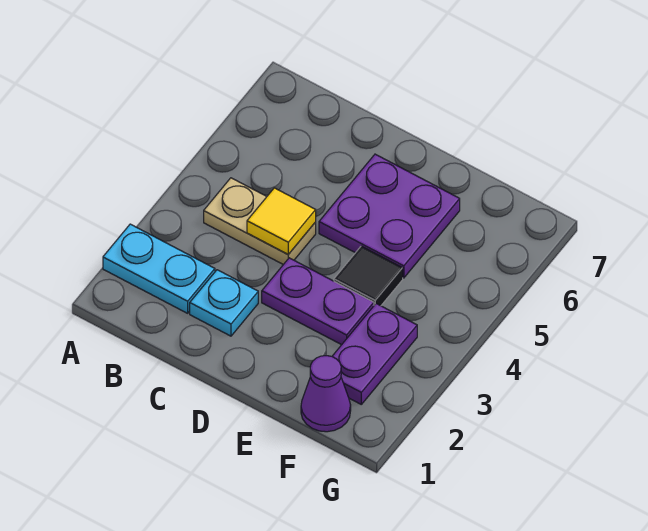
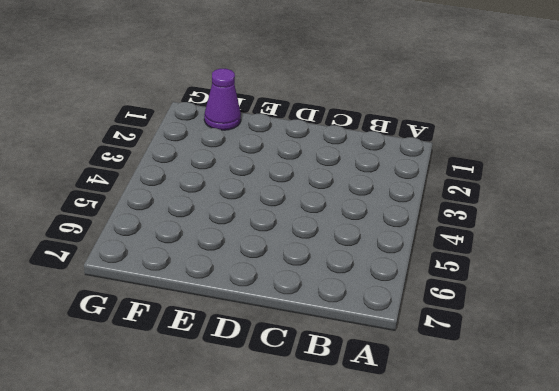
none -> cyan 1x2 plate [103,224,215,313]
none -> tan 1x2 plate [204,178,316,265]

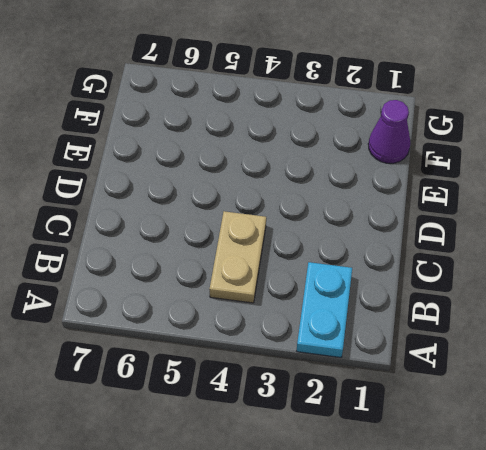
none -> cyan 1x1 plate [190,270,258,336]
none -> purple 1x2 plate [262,258,374,345]

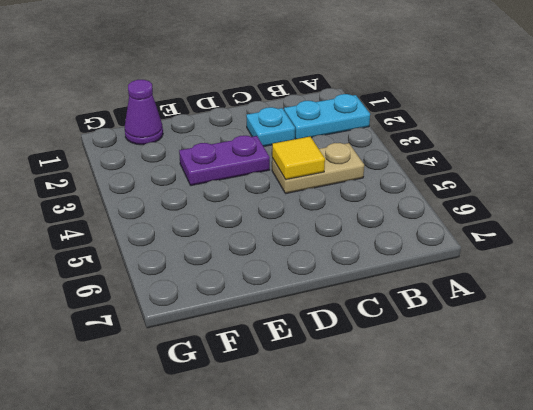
none -> purple 2x2 plate [319,154,460,278]
none -> black 1x1 tile [334,246,403,306]

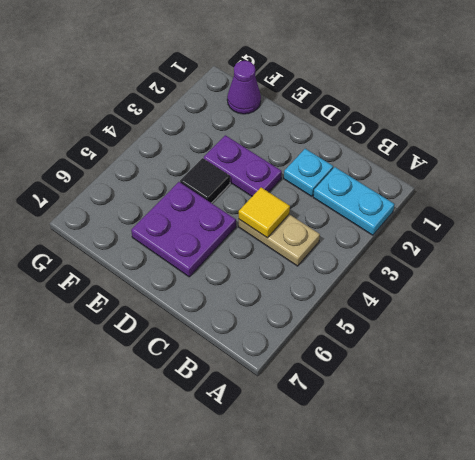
none -> purple 1x2 plate [332,304,417,404]

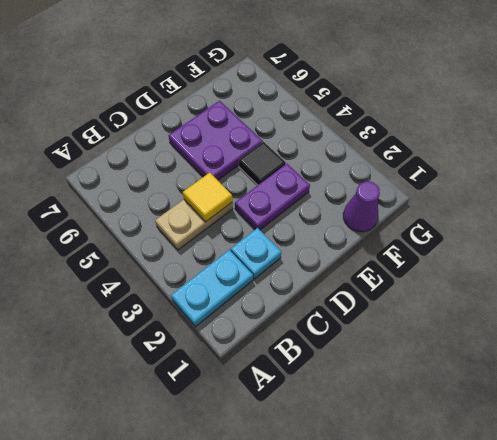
none -> purple 1x2 plate [332,304,417,404]

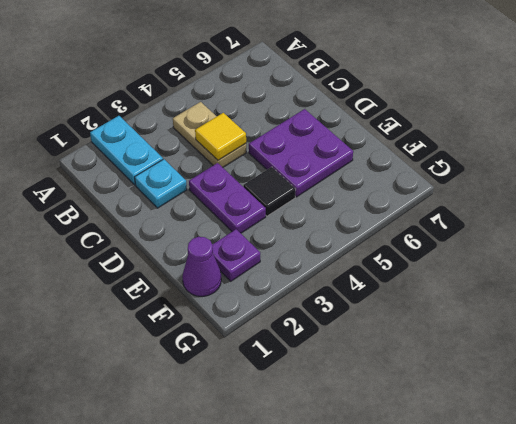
purple 1x1 plate [213,229,260,281] -> purple 1x2 plate [332,304,417,404]

